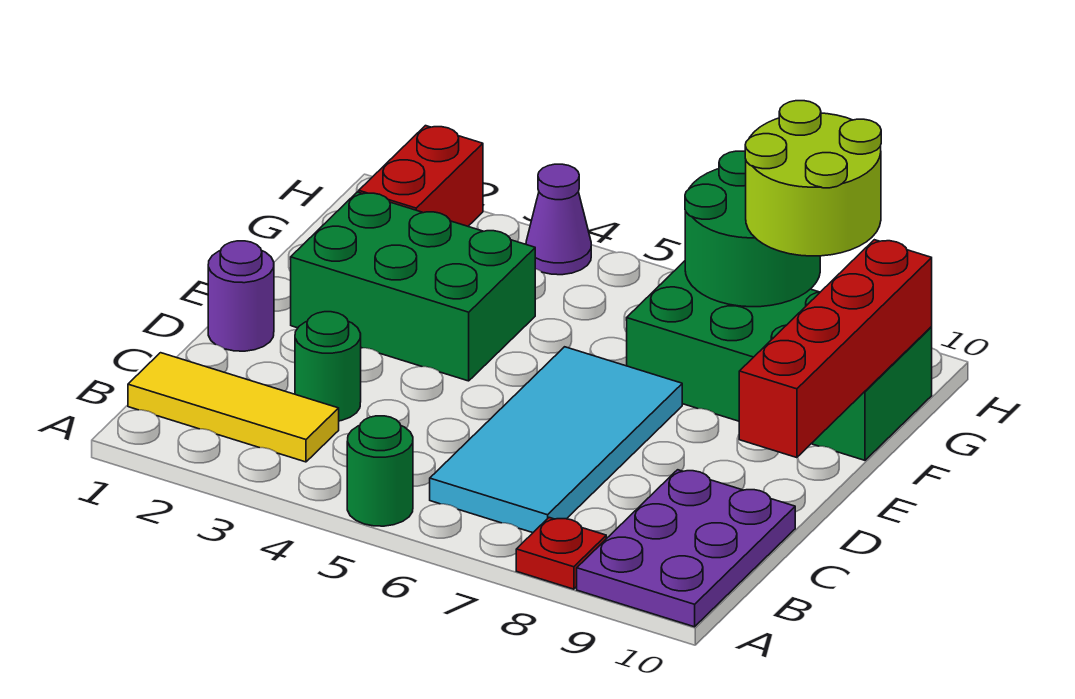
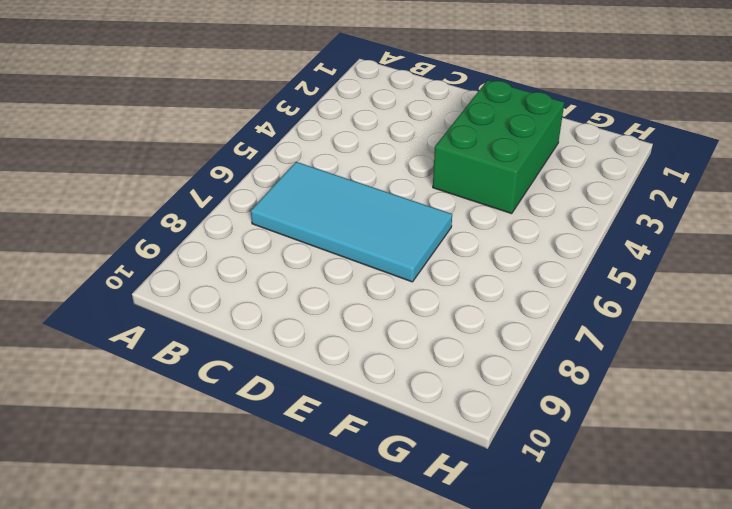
none -> green 1x1 round brick [347,416,413,526]
none -> red 1x1 plate [516,518,606,589]
none -> purple 2x3 plate [577,470,795,627]

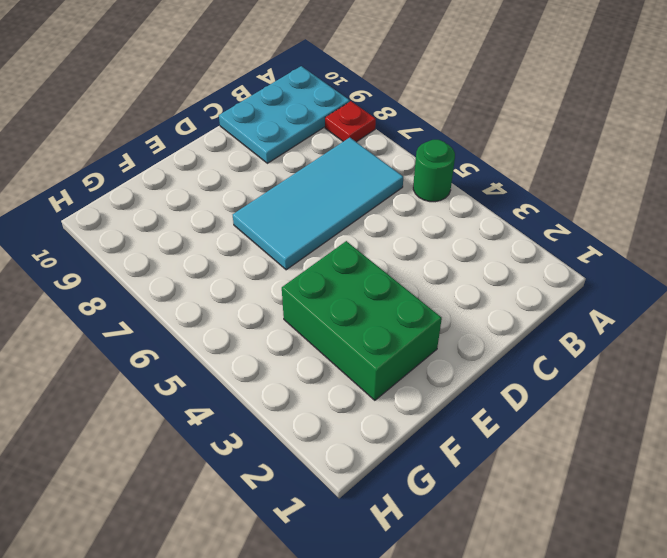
cyan 2x3 plate [219,66,350,163] -> purple 2x3 plate [577,470,795,627]
none -> yellow 1x3 tile [128,353,339,462]
none -> green 1x1 round brick [295,312,361,421]
none -> purple 1x1 round brick [208,241,274,351]

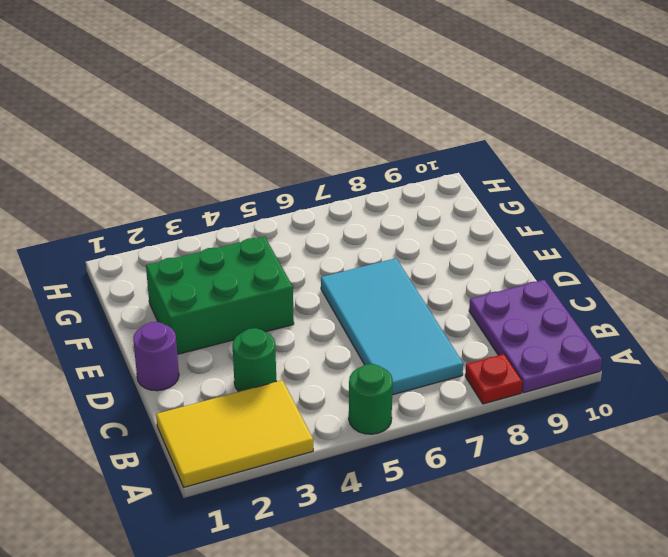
yellow 2x3 tile [156,380,313,487] -> yellow 1x3 tile [128,353,339,462]
none -> green 2x4 brick [627,261,932,460]
none -> red 1x2 brick [359,126,483,226]
none -> purple 1x1 cone [526,164,591,275]

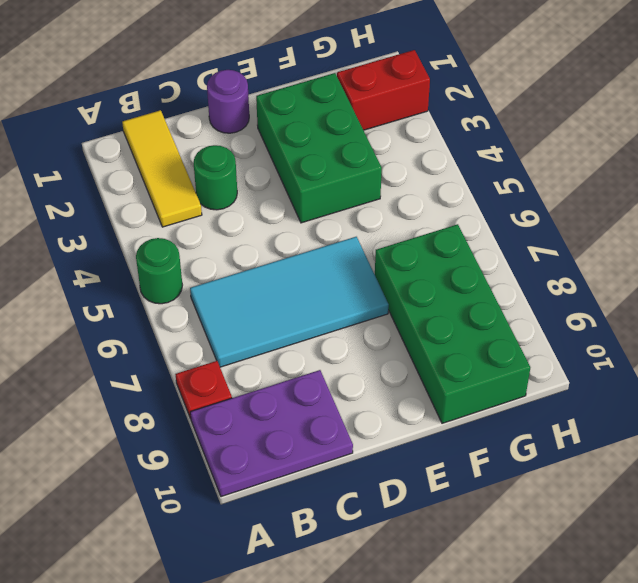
none -> purple 1x1 cone [526,164,591,275]
none -> red 1x4 brick [739,240,932,458]
none -> green 2x2 round brick [685,151,820,307]

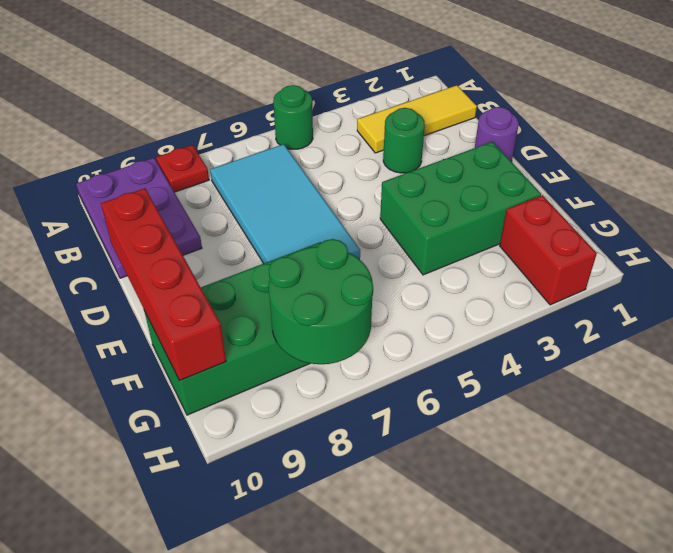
none -> purple 1x1 cone [526,164,591,275]
none -> lime 2x2 round brick [745,101,881,256]

